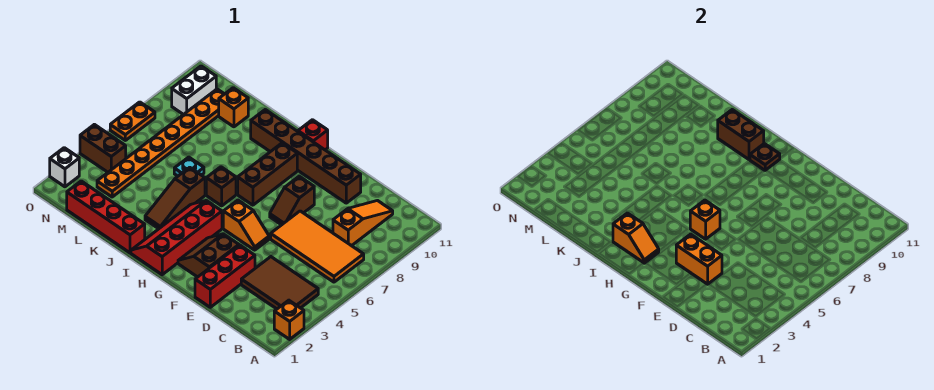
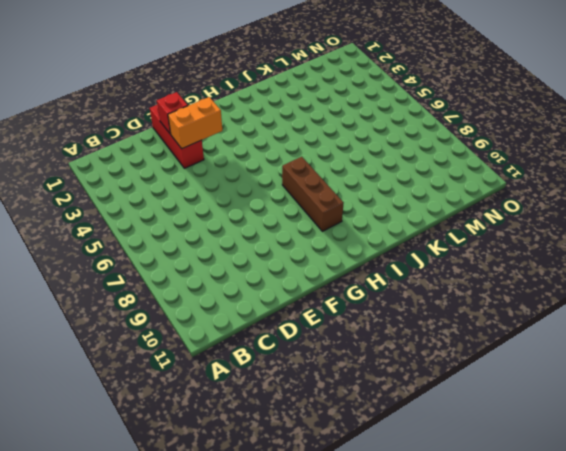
red 1x1 brick [157,92,188,134] -> red 1x1 brick moved to [298,120,328,150]
none -> orange 1x1 brick [274,300,304,339]
none -> brown 2x3 tile [241,257,318,309]
none -> orange 2x4 tile [271,211,364,282]

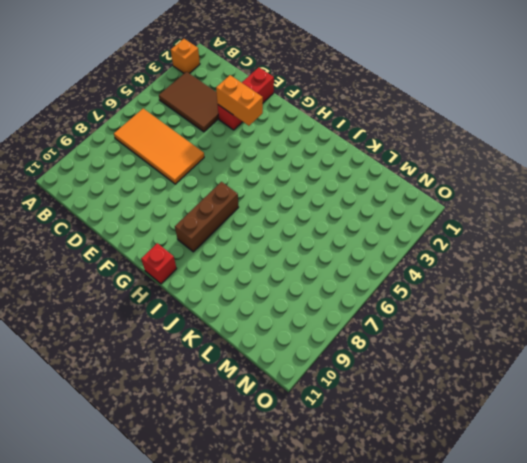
none -> orange 1x3 slope [333,201,393,246]
none -> brown 1x6 brick [251,110,361,203]
none -> brown 2x2 slope [178,234,239,277]

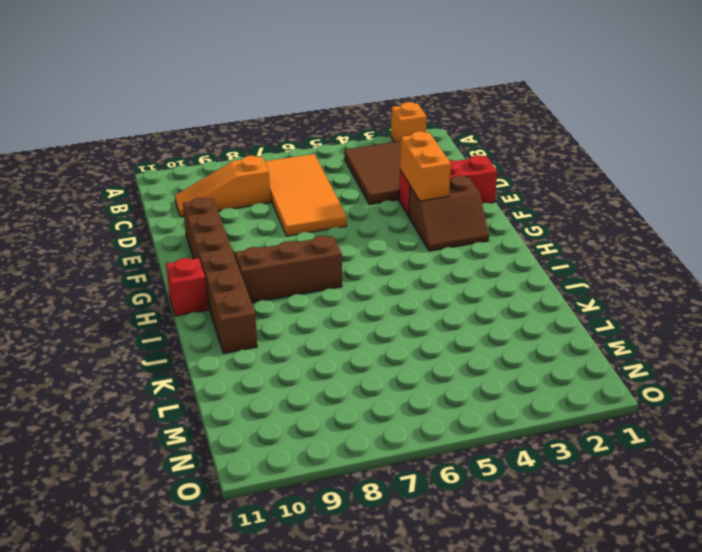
none -> orange 1x2 slope [223,200,269,250]
none -> brown 1x2 slope [270,176,314,225]
none -> red 2x4 slope [131,201,222,275]

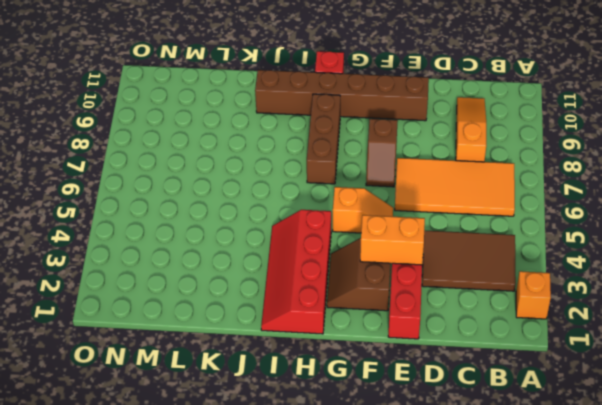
none -> brown 1x1 brick [206,167,236,206]
none -> red 1x4 brick [67,181,145,253]
none -> brown 1x3 slope [145,167,205,229]

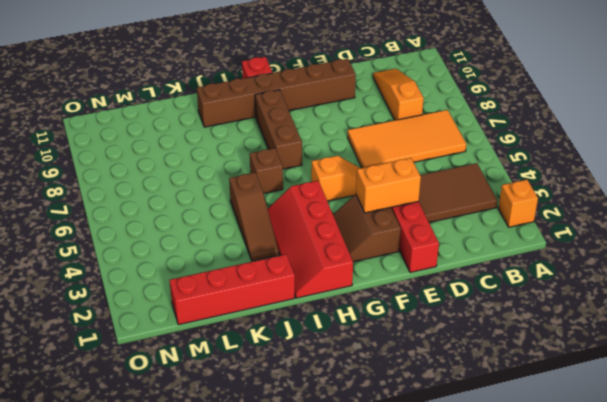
none -> brown 1x2 slope [270,176,314,225]
none -> cyan 1x1 plate [174,157,204,176]
none -> orange 1x1 brick [219,88,248,127]

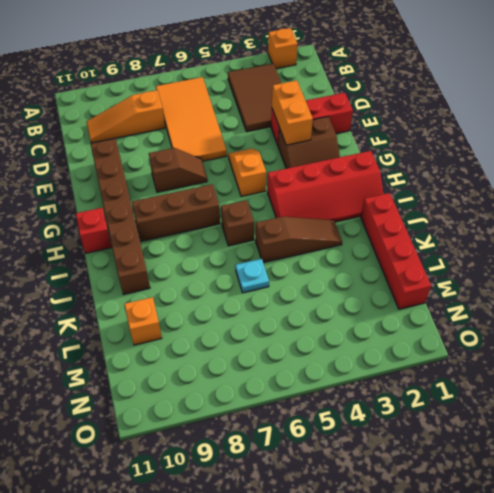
none -> orange 1x8 plate [97,89,224,197]
none -> brown 1x2 brick [80,124,126,172]
none -> white 1x2 brick [172,66,216,115]

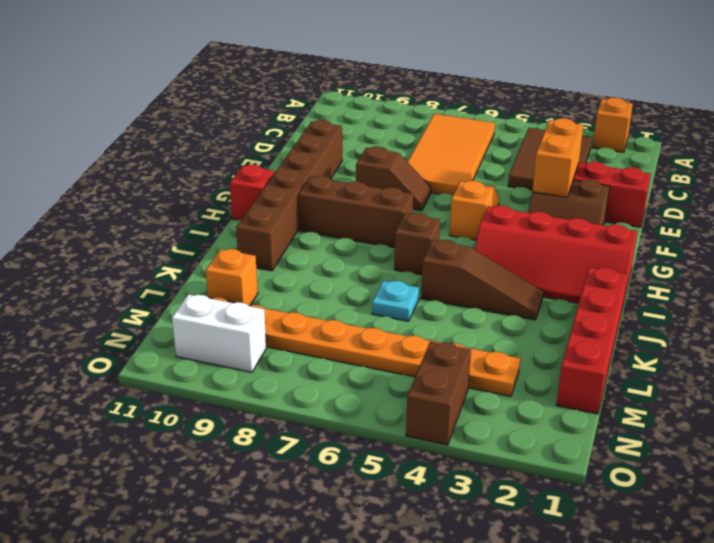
none -> orange 1x3 slope [333,201,393,246]
none -> white 1x1 brick [50,148,79,187]
none -> orange 1x2 plate [110,102,155,140]

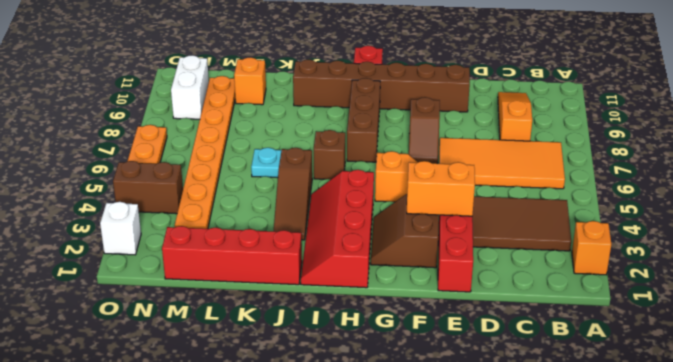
none -> orange 1x1 brick [690,200,720,239]
none -> orange 1x2 slope [613,213,659,263]
none -> brown 1x1 plate [750,144,780,170]

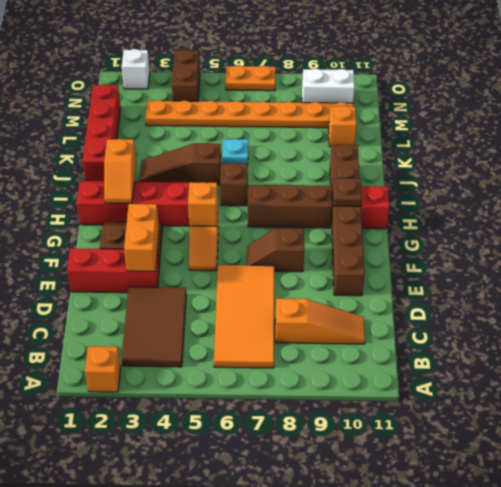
none -> brown 1x2 brick [718,110,764,159]

